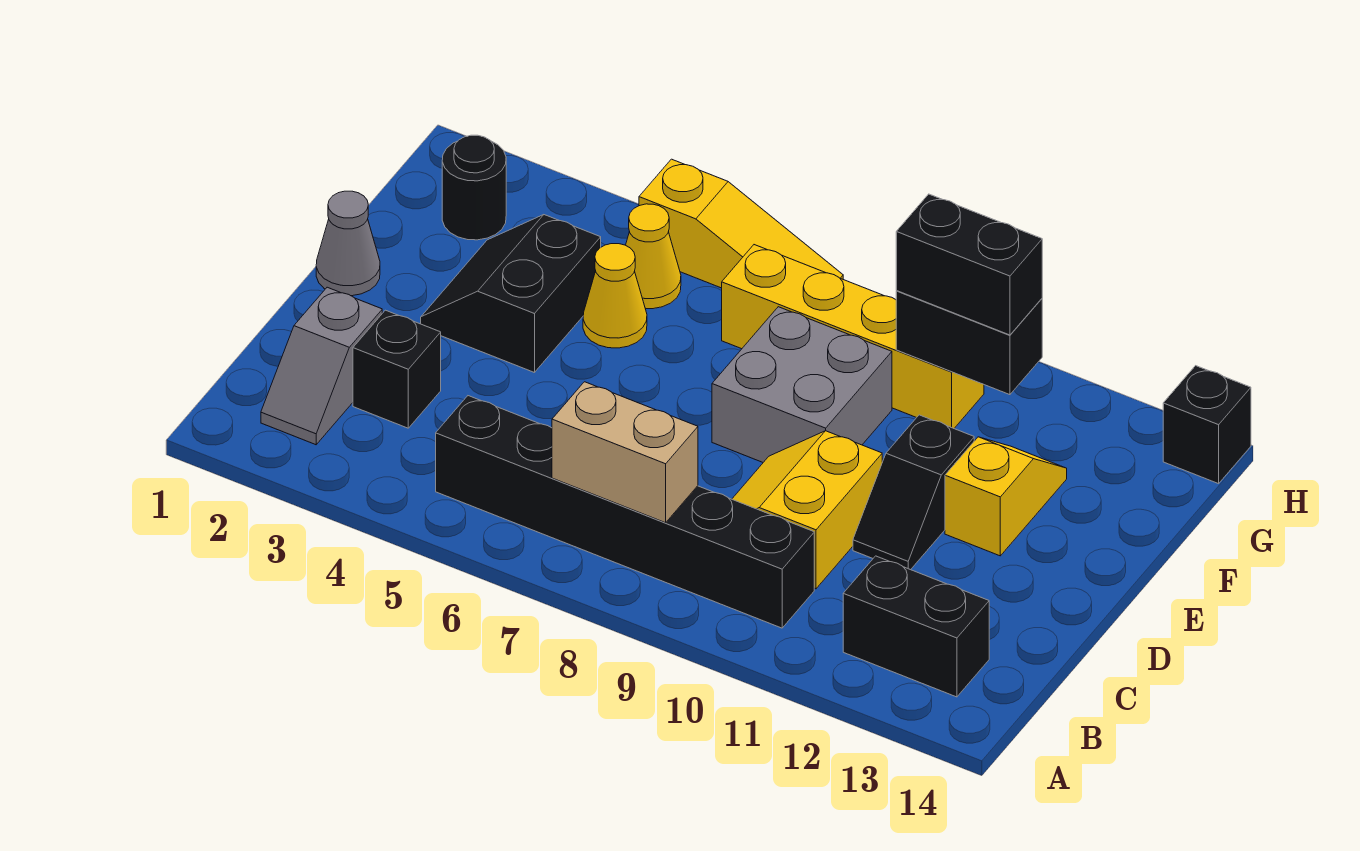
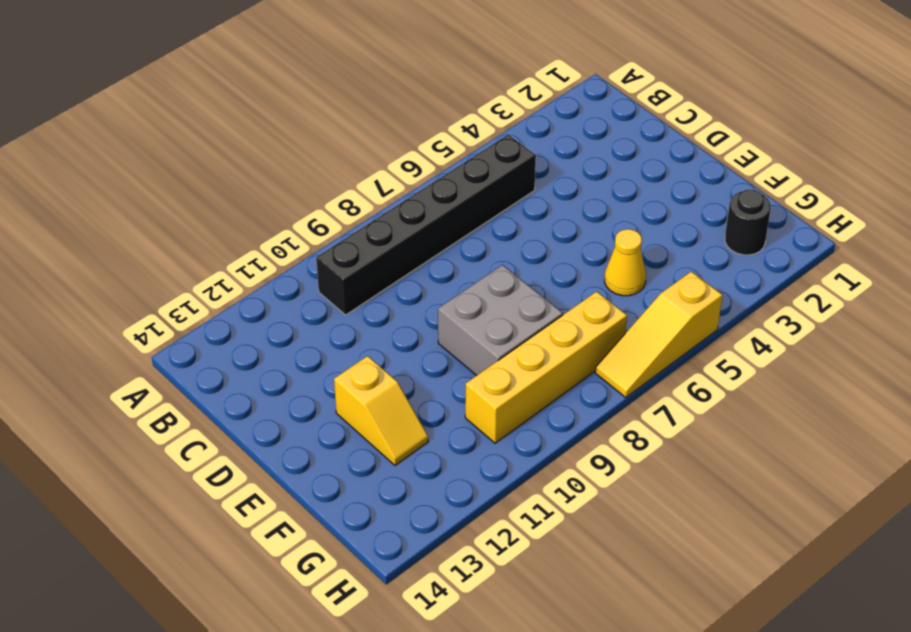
none -> grey 1x2 slope [261,287,382,445]
none -> black 1x2 brick [843,556,989,697]
none -> black 1x1 brick [353,310,441,428]

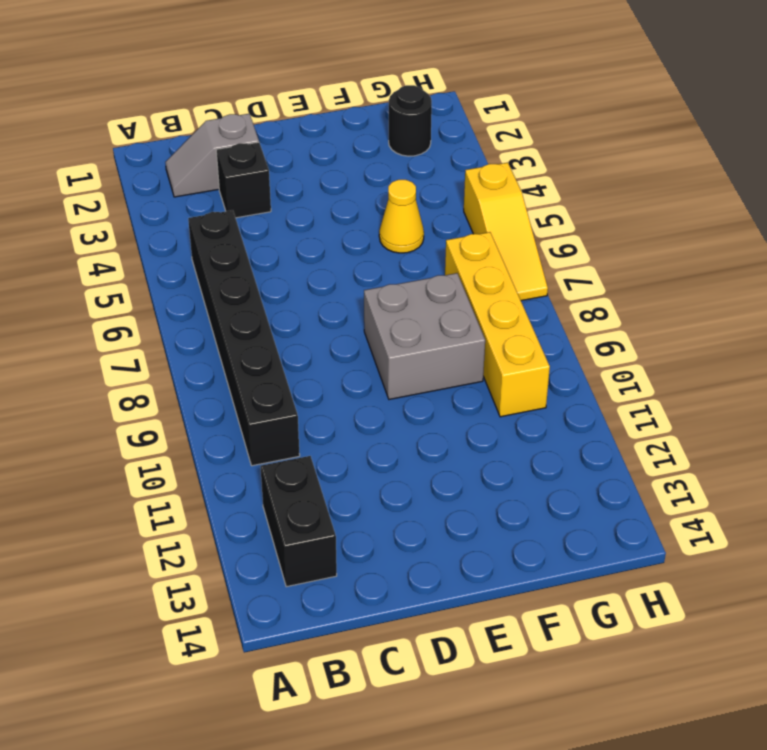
none -> yellow 2x2 slope [732,431,882,589]
none -> black 1x2 slope [853,415,974,570]
none -> grey 1x1 cone [316,191,380,296]

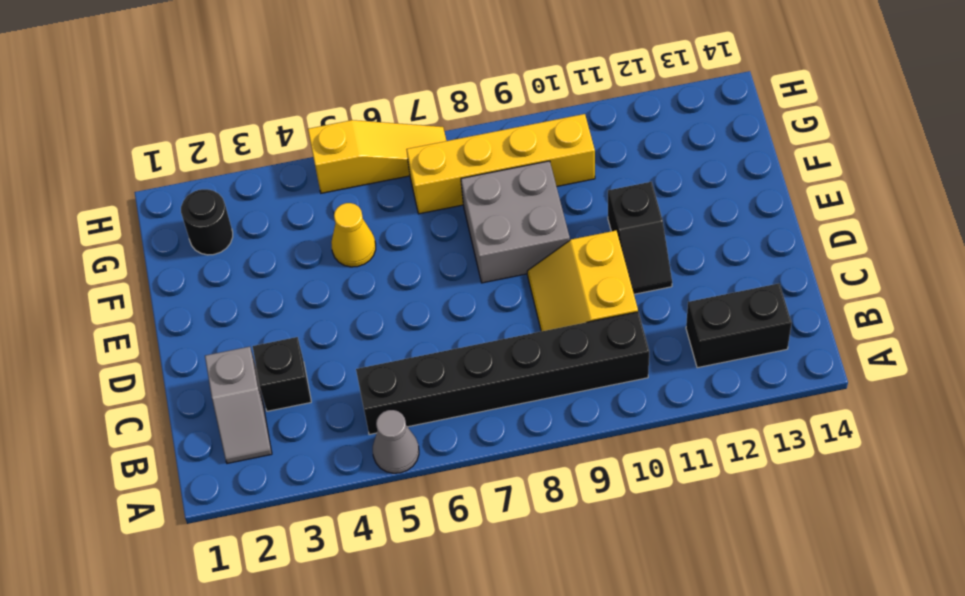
grey 1x1 cone [373,410,419,473] -> grey 1x1 cone moved to [316,191,380,296]
none -> black 2x2 slope [421,215,601,373]
none -> yellow 1x2 slope [945,437,1067,556]
none -> yellow 1x1 cone [626,204,681,309]

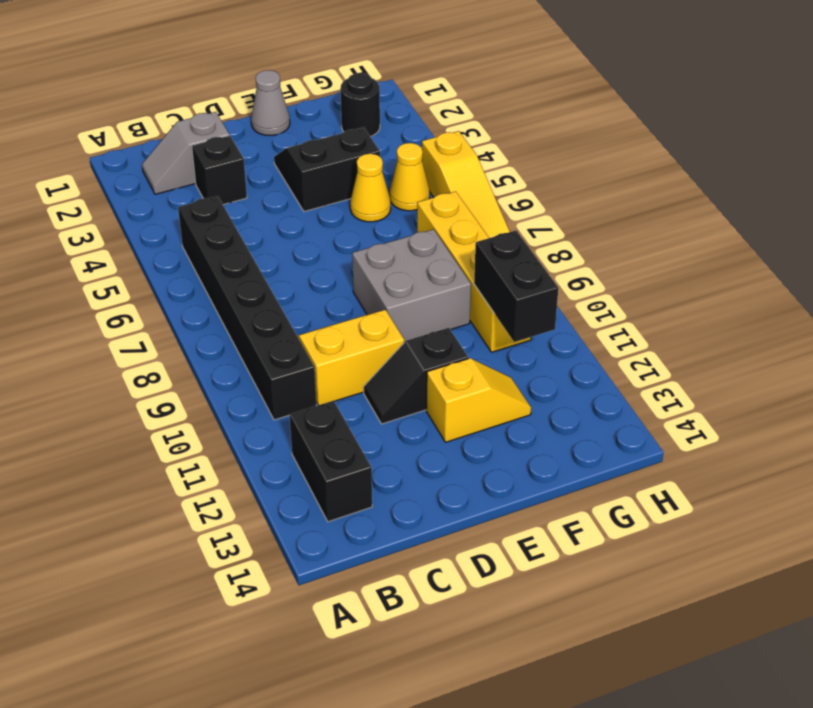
none -> black 1x1 brick [1163,366,1251,484]
none -> tan 1x2 brick [552,382,698,523]
none -> black 1x2 brick [896,194,1042,335]

